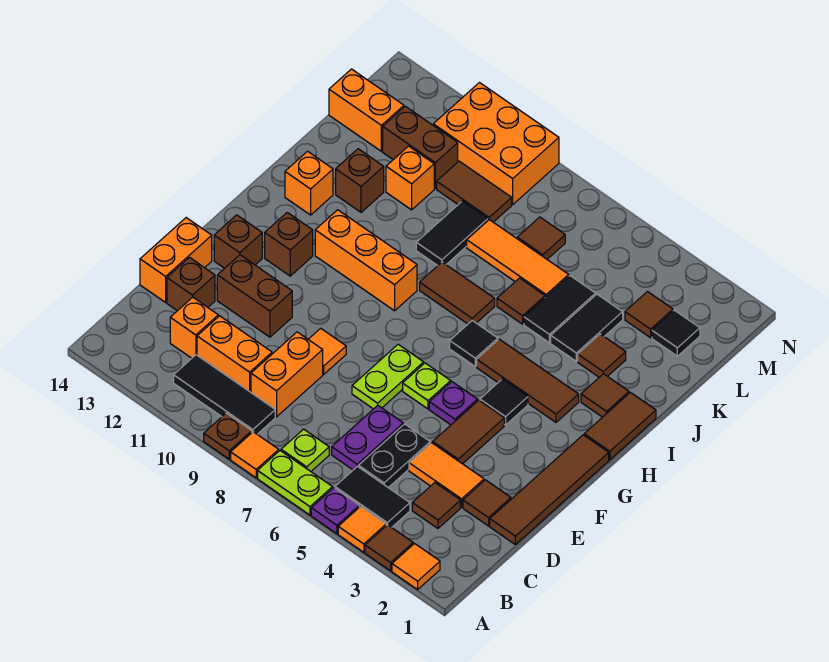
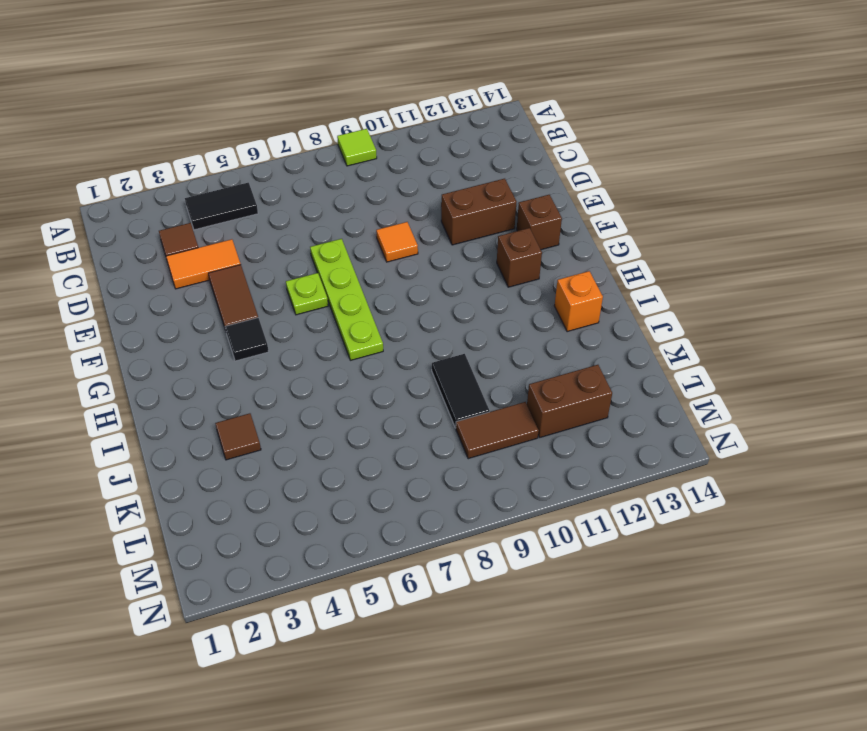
lime 1x1 tile [337,129,377,166] -> brown 1x1 plate [204,413,252,459]
lime 1x4 plate [310,239,383,360] -> lime 1x2 plate [352,344,424,409]
none -> orange 1x1 tile [392,544,440,590]
none -> brown 1x1 tile [365,525,413,571]
none -> orange 1x1 tile [338,506,386,552]
none -> purple 1x1 plate [311,488,359,534]

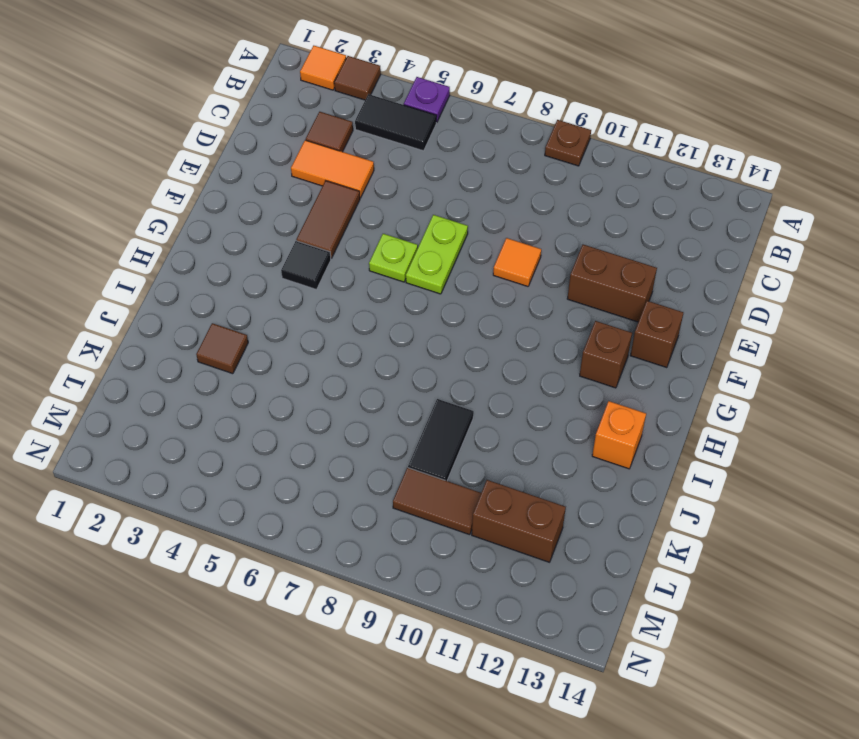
none -> orange 1x1 tile [338,506,386,552]
none -> lime 1x2 plate [258,451,333,515]
none -> orange 1x1 tile [231,432,279,478]
none -> lime 1x1 plate [281,429,329,471]

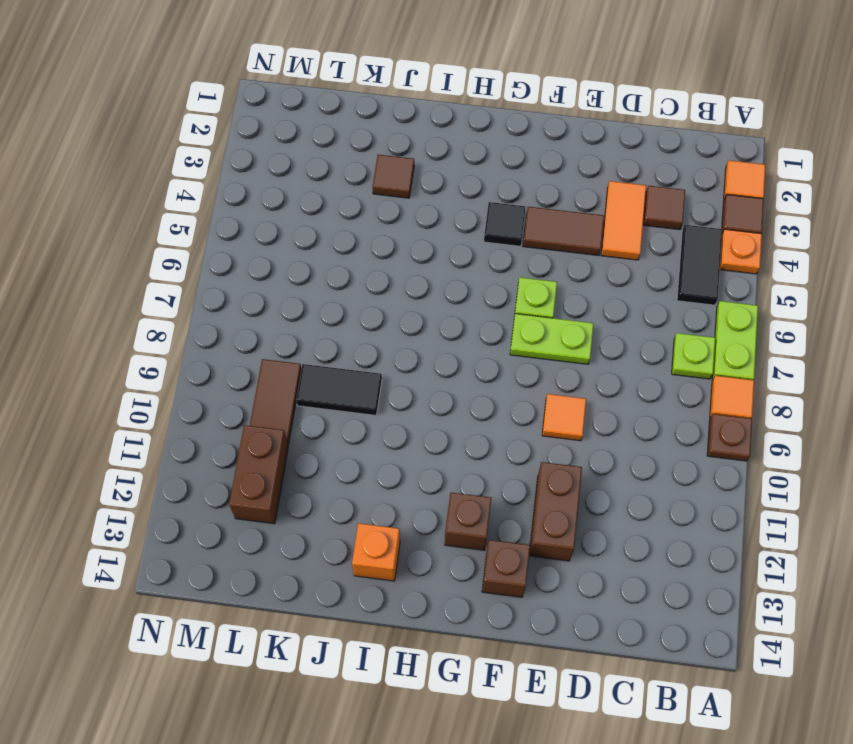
orange 1x1 plate [720,229,762,274] -> orange 1x1 tile [338,506,386,552]
none -> purple 1x1 plate [311,488,359,534]
none -> black 1x3 tile [174,355,275,434]
none -> black 1x2 plate [359,424,430,488]
none -> purple 1x2 plate [332,405,403,470]

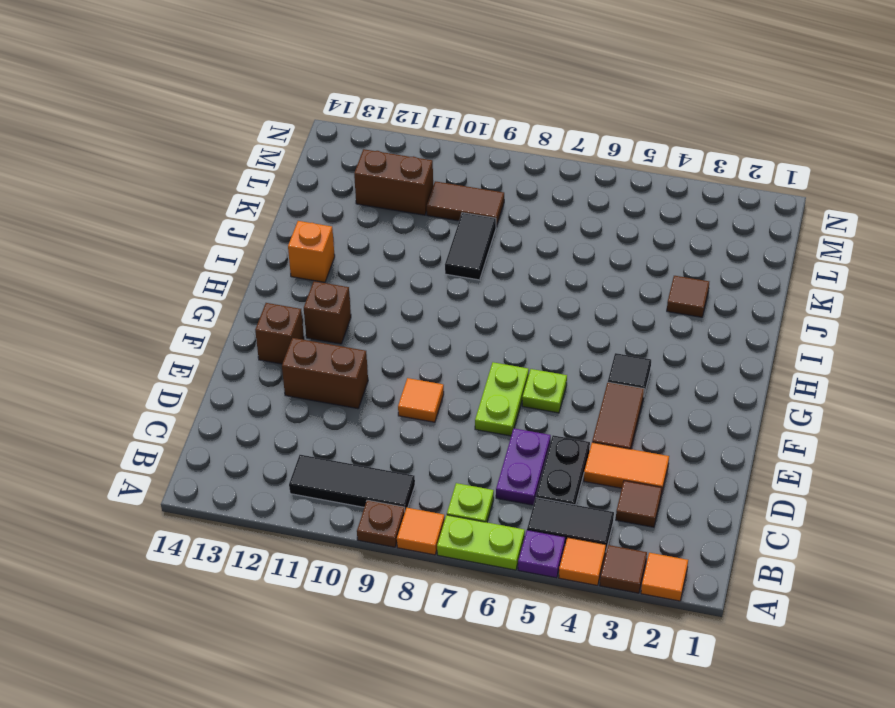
none -> orange 1x2 brick [251,332,323,417]
none -> orange 1x2 brick [197,316,272,392]
none -> orange 1x1 brick [170,297,218,358]
none -> brown 1x4 tile [490,435,609,544]

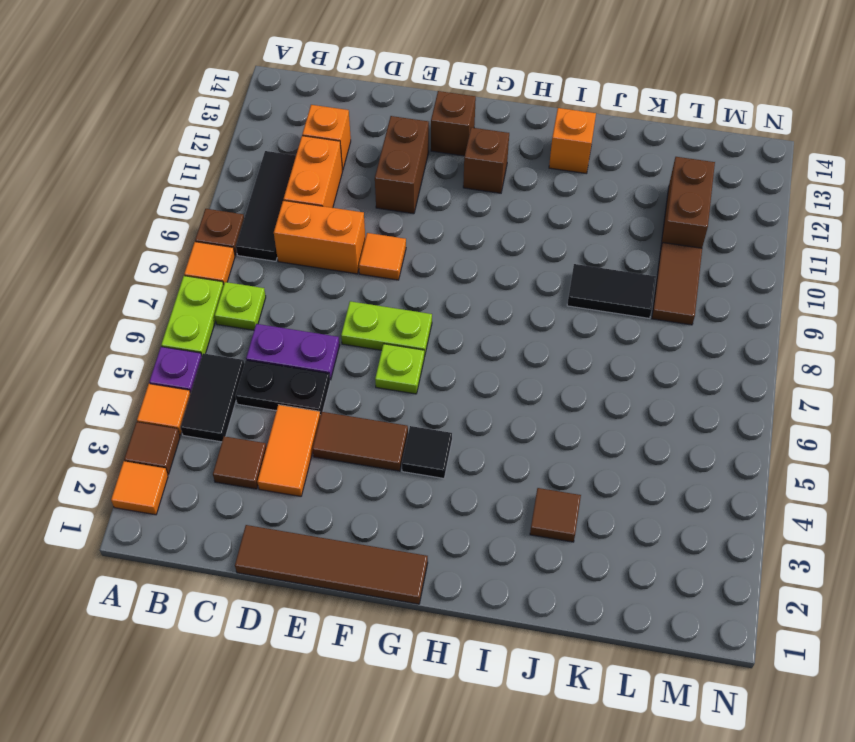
none -> brown 1x1 tile [463,480,511,526]
none -> brown 1x1 brick [167,257,215,311]
none -> orange 1x2 brick [140,218,212,302]
none -> purple 1x1 plate [429,382,478,425]

